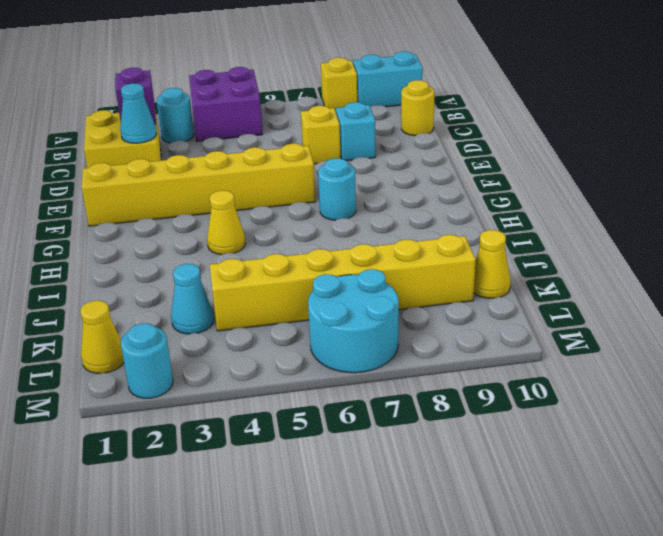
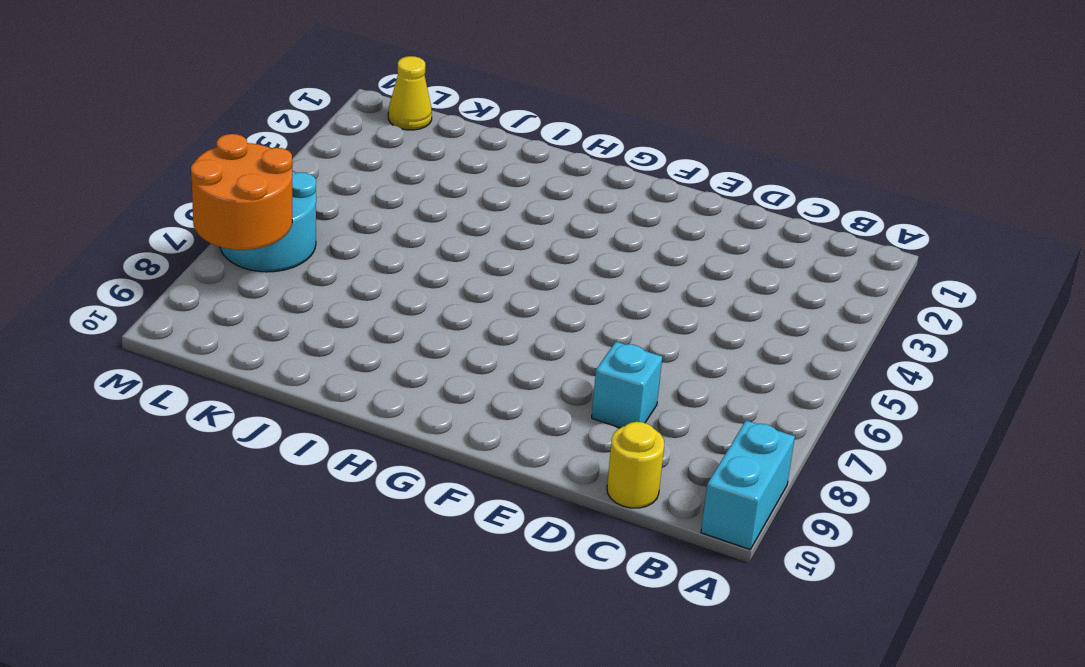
orange 2x2 round brick [191,134,292,250] -> none
none -> purple 2x2 brick [189,67,263,141]
none -> yellow 1x1 brick [321,58,357,111]
none -> cyan 1x1 round brick [157,88,194,143]

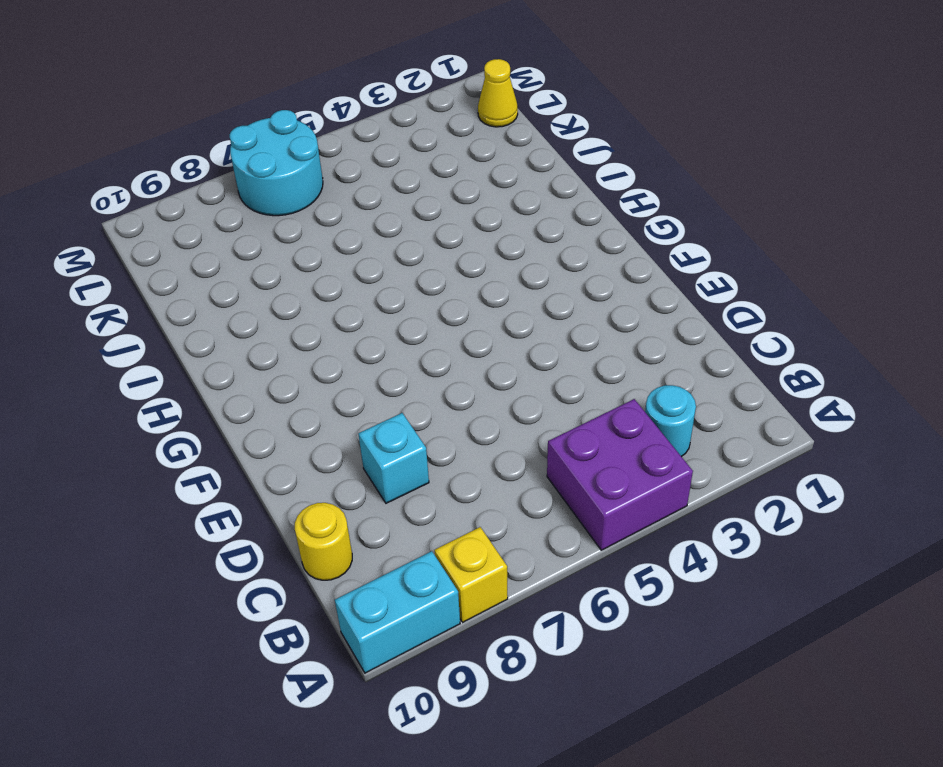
none -> yellow 2x2 brick [84,110,161,168]
none -> yellow 1x1 brick [301,106,341,164]
none -> yellow 1x6 brick [82,144,315,226]

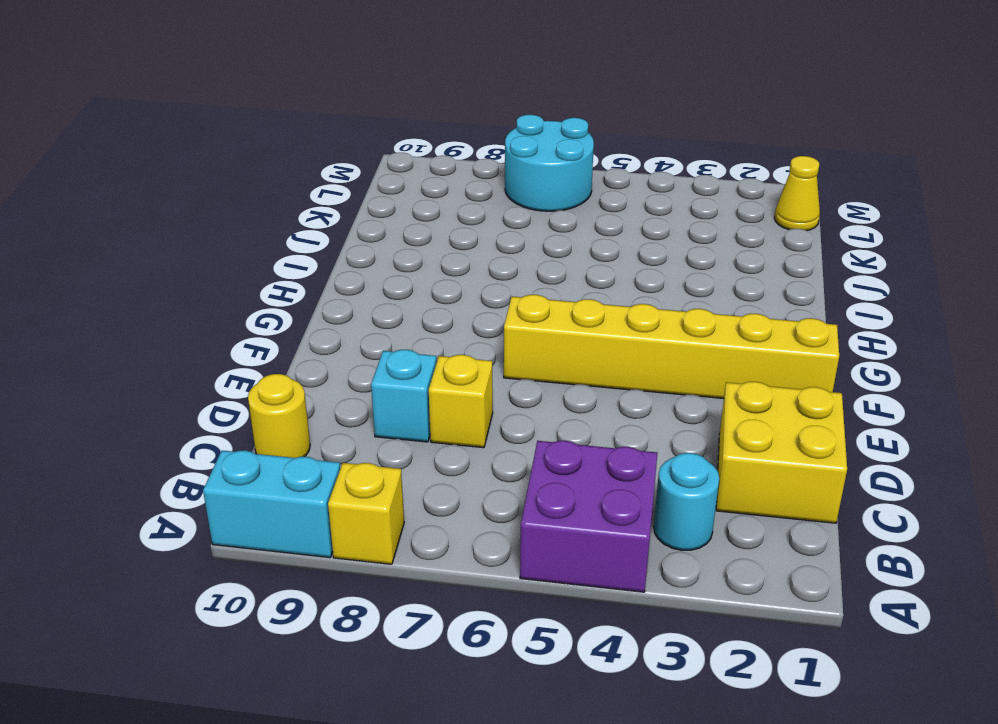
none -> cyan 1x1 round brick [318,158,356,220]
none -> yellow 1x1 cone [207,191,245,255]
none -> cyan 1x1 cone [171,264,214,334]

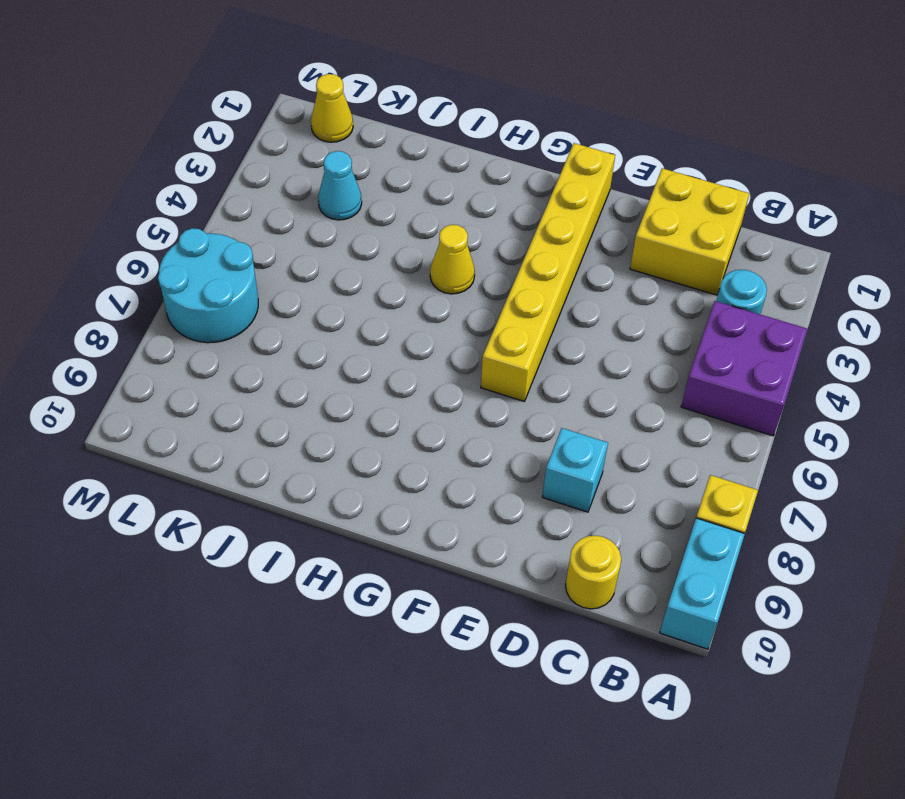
none -> yellow 1x1 brick [301,106,341,164]
none -> cyan 1x1 round brick [318,158,356,220]
none -> yellow 1x6 brick [210,235,476,331]

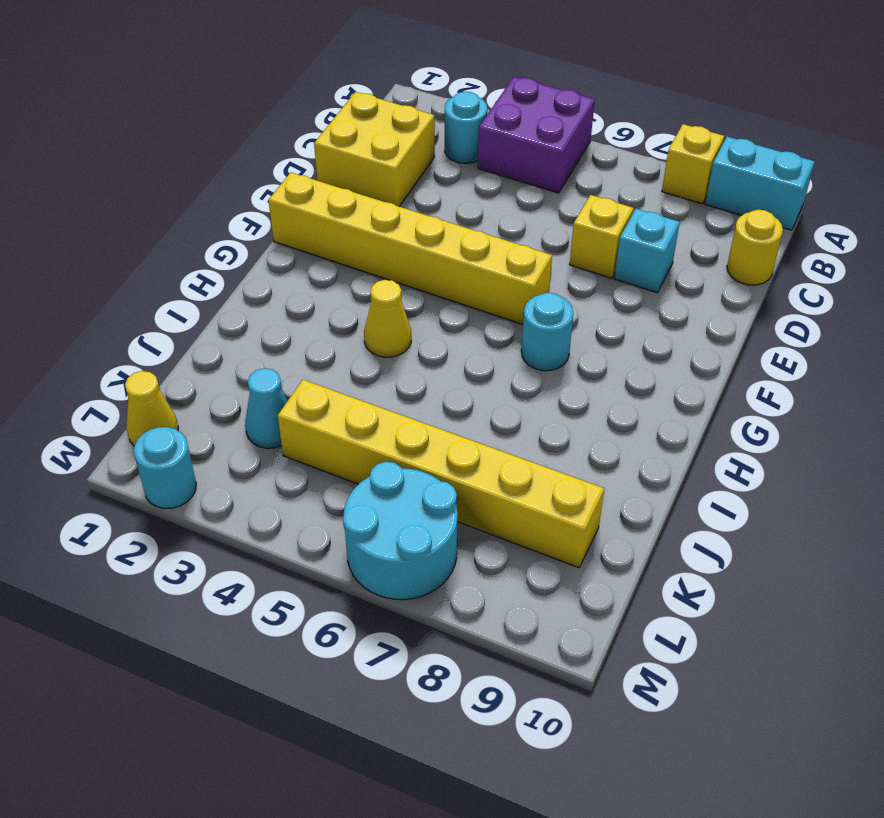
none -> yellow 1x1 cone [474,230,511,298]
none -> purple 1x1 brick [115,68,156,124]
none -> cyan 1x1 cone [120,83,157,143]

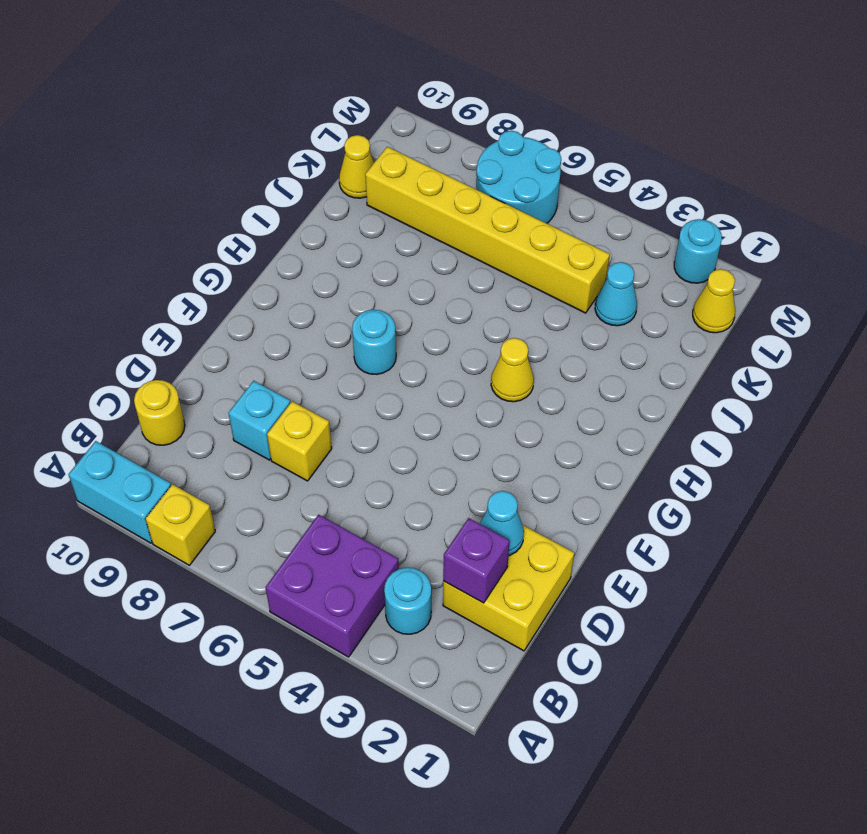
none -> yellow 1x6 brick [82,144,315,226]

